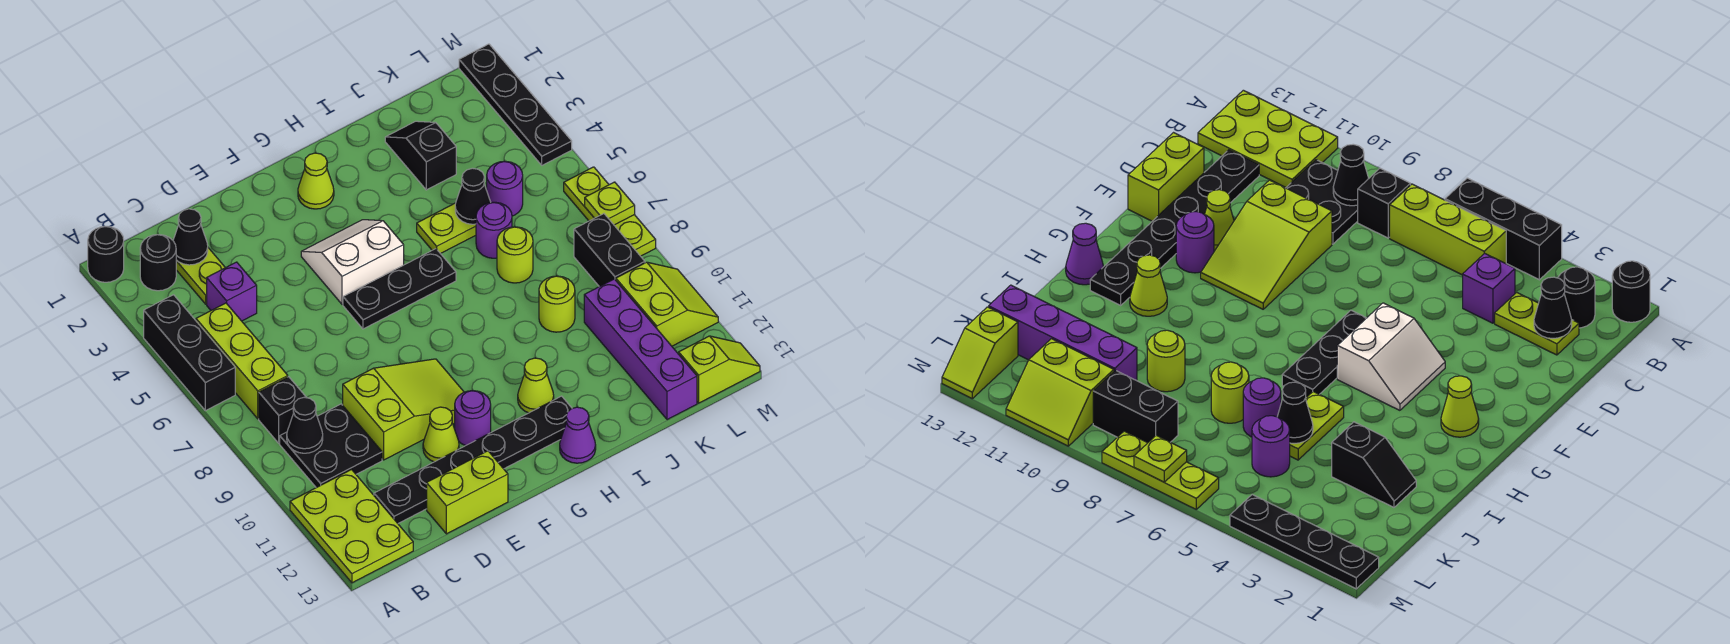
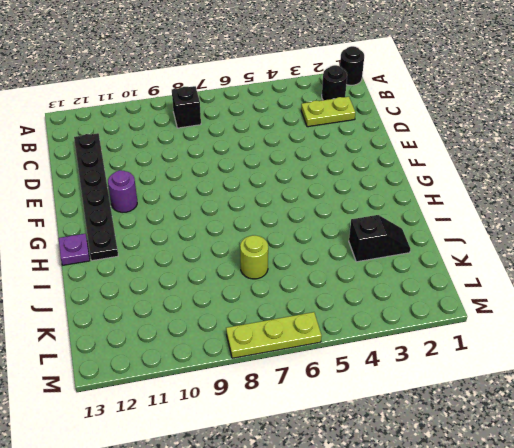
purple 1x1 plate [59,234,90,265] -> purple 1x1 cone [560,407,596,463]
none -> black 1x3 brick [144,295,235,411]
none -> lime 2x3 plate [290,470,413,583]
none -> lime 1x3 brick [196,303,288,419]
none -> black 2x2 plate [280,404,382,488]

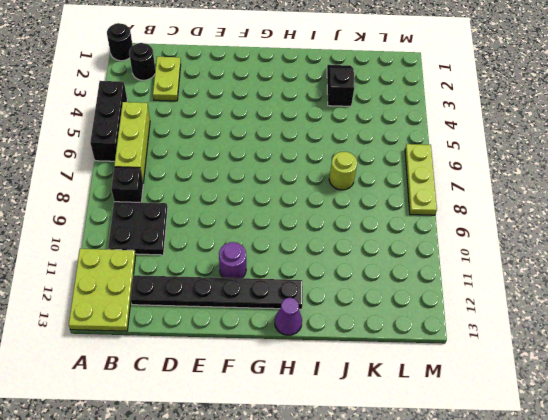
none -> purple 1x1 brick [207,262,257,321]
none -> lime 2x3 slope [343,359,464,460]
none -> lime 1x2 brick [427,451,508,534]
none -> lime 1x1 cone [423,407,459,462]

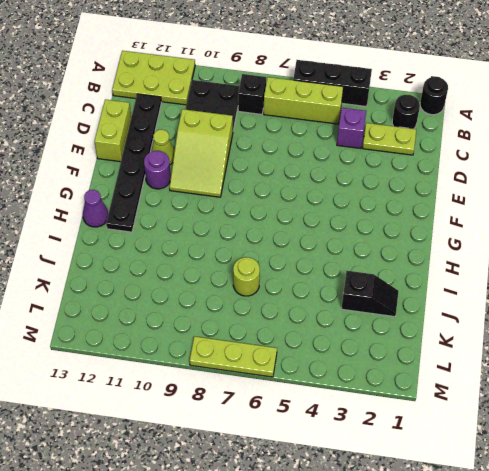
none -> white 2x2 slope [301,220,404,304]
none -> black 1x3 plate [343,249,456,329]
none -> lime 1x1 cone [298,153,334,209]
none -> lime 1x1 cone [518,358,554,413]

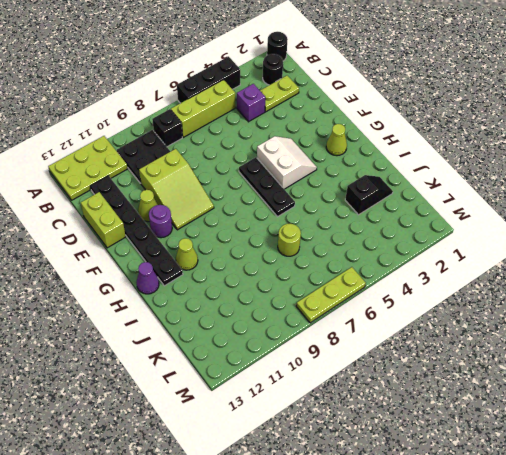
none -> lime 1x2 plate [417,203,476,254]
none -> purple 1x1 round brick [476,202,512,258]
none -> lime 1x1 round brick [539,276,575,332]
none -> purple 1x1 round brick [487,161,523,216]

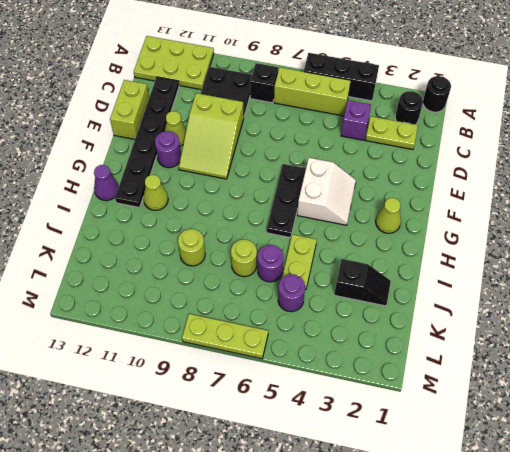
none -> purple 1x4 brick [584,279,697,420]
none -> black 1x2 brick [574,214,645,287]
none -> lime 2x2 slope [616,262,718,346]
none -> lime 1x2 slope [679,336,760,403]

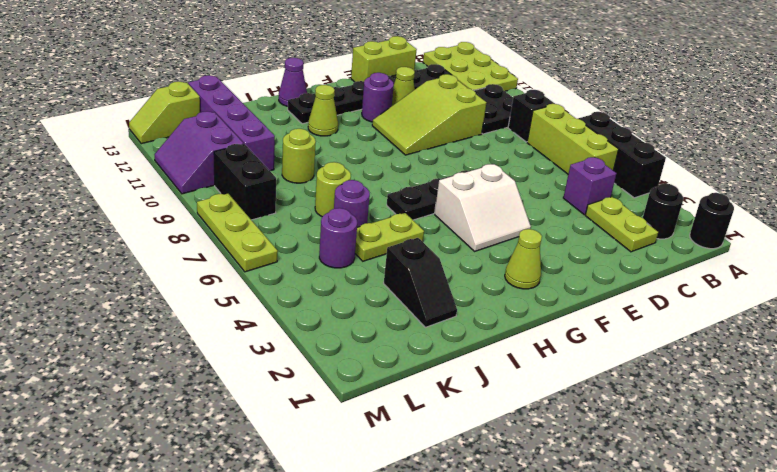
purple 2x2 slope [155,111,244,194] -> lime 2x2 slope [616,262,718,346]
none -> black 1x4 plate [459,44,572,165]
none -> black 1x1 cone [287,397,323,453]
none -> black 1x1 cone [173,209,208,265]
none -> black 1x1 cone [455,168,491,224]

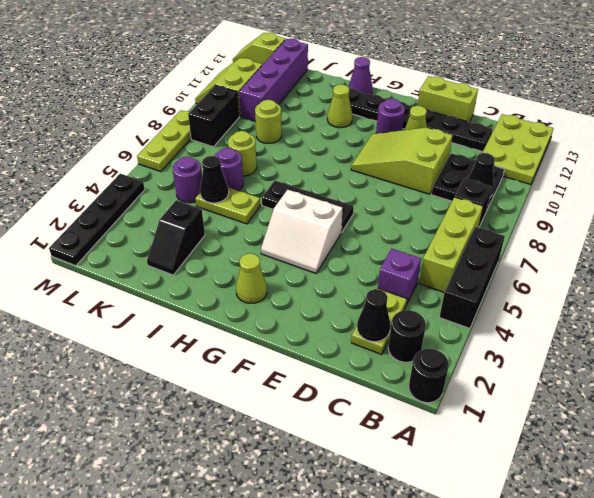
none -> lime 1x1 plate [585,182,635,225]

